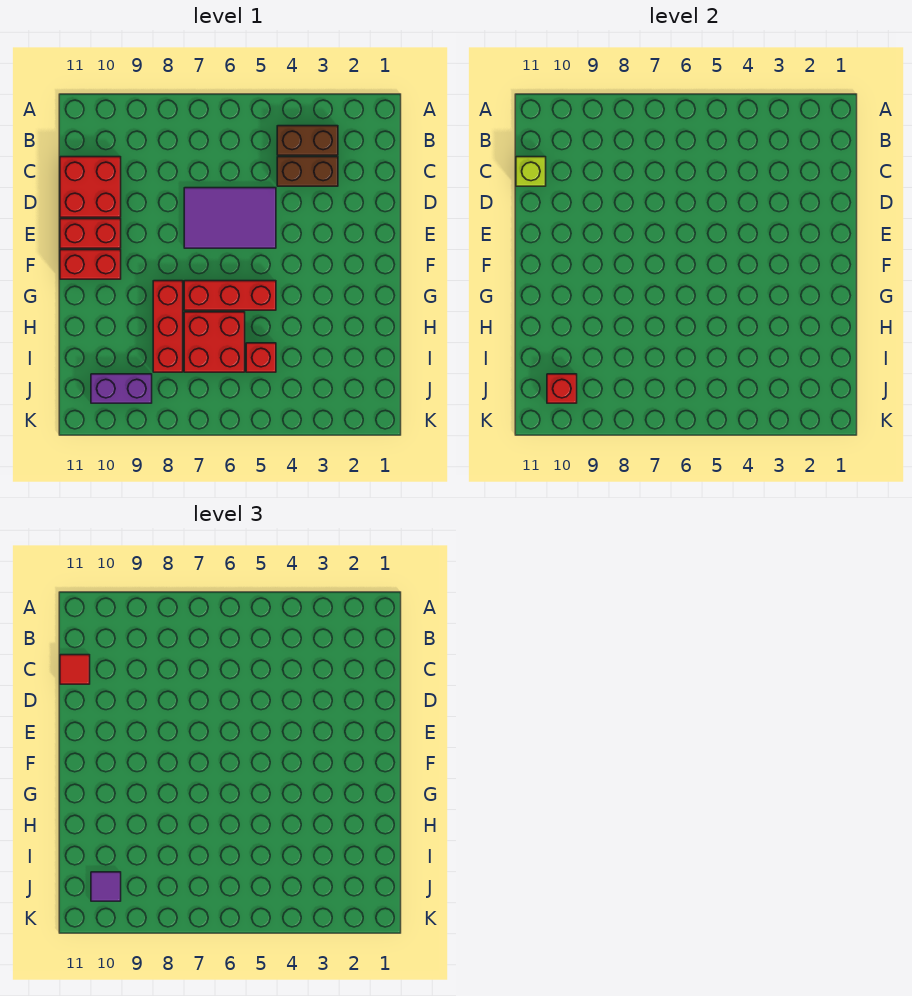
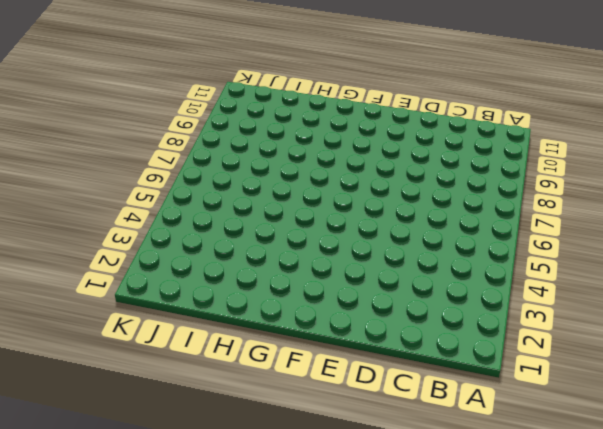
none -> brown 1x2 brick [277,126,338,155]
none -> brown 1x2 brick [277,157,338,186]
none -> red 2x2 brick [60,157,121,217]

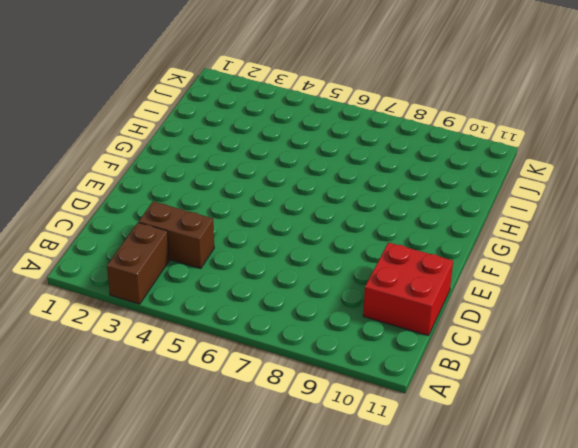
brown 1x2 brick [107,222,169,304] -> brown 1x2 brick turned to [277,126,338,155]
none -> purple 2x3 tile [184,188,276,248]
none -> red 1x2 brick [60,219,121,248]
none -> red 1x2 brick [60,250,121,279]

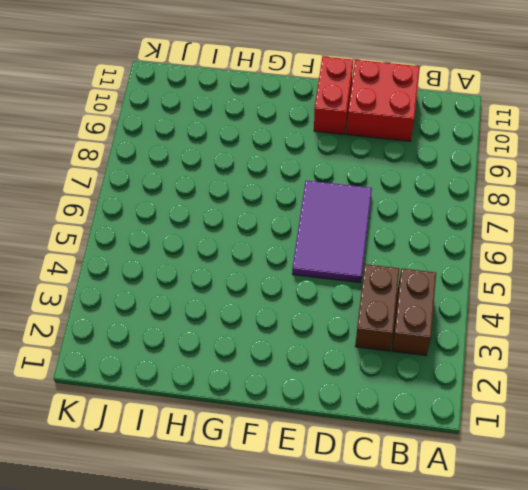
none -> red 1x2 brick [60,250,121,279]
none -> red 1x3 brick [184,281,276,310]
none -> red 1x3 brick [153,281,183,372]

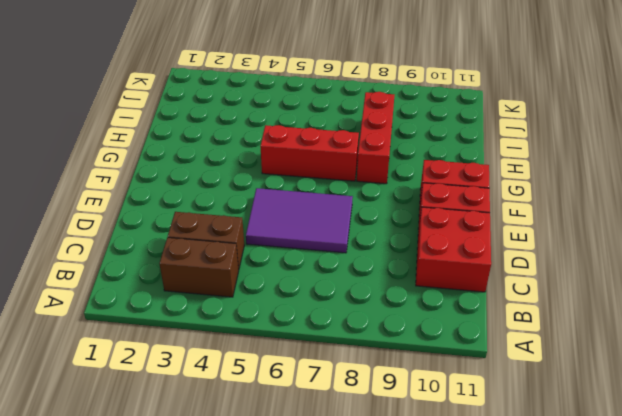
none -> red 2x2 brick [184,312,245,372]
none -> red 1x1 brick [246,343,276,372]
none -> purple 1x2 brick [91,374,152,403]

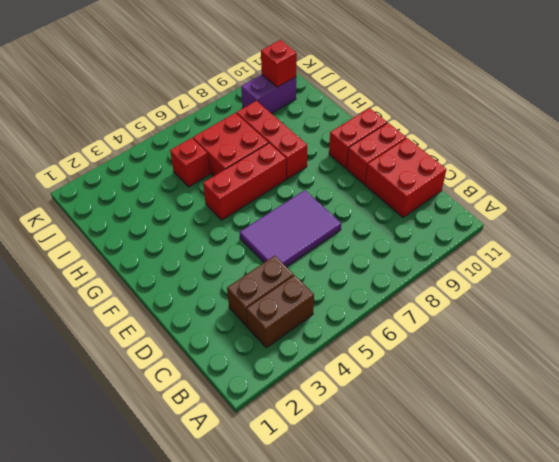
none -> lime 1x1 brick [516,157,546,186]
none -> red 1x1 tile [60,655,90,684]
none -> purple 1x1 tile [91,872,121,901]

